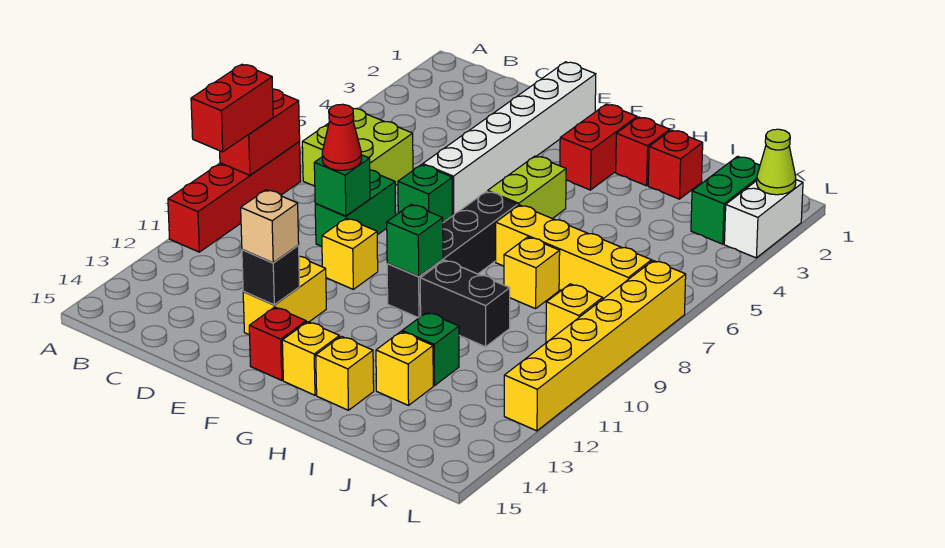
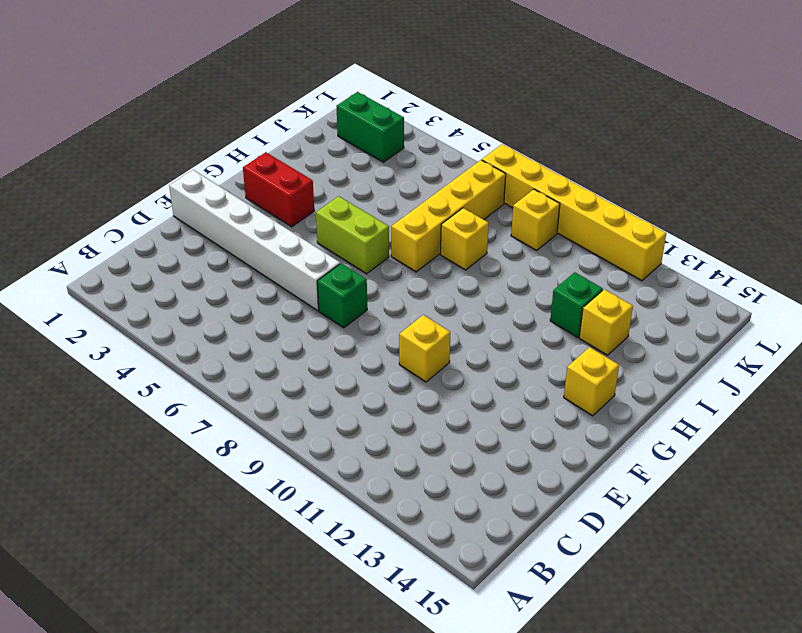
none -> red 1x4 brick [168,142,301,252]
none -> lime 2x2 brick [302,109,413,186]
none -> green 1x2 brick [315,170,396,246]
none -> yellow 1x2 brick [243,256,326,335]

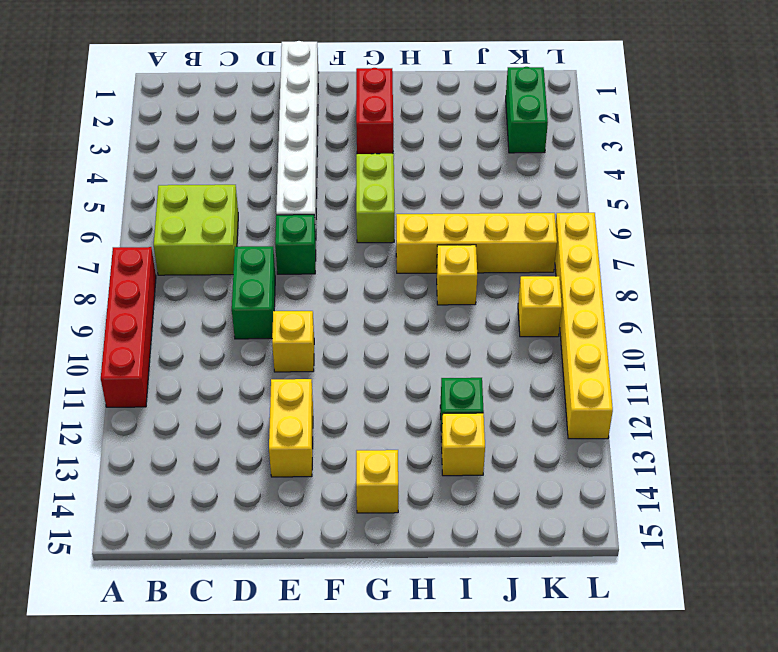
none -> red 1x1 brick [249,307,306,380]
none -> black 1x4 brick [387,191,518,318]
none -> red 1x1 brick [616,117,670,186]
none -> black 1x2 brick [420,260,510,347]

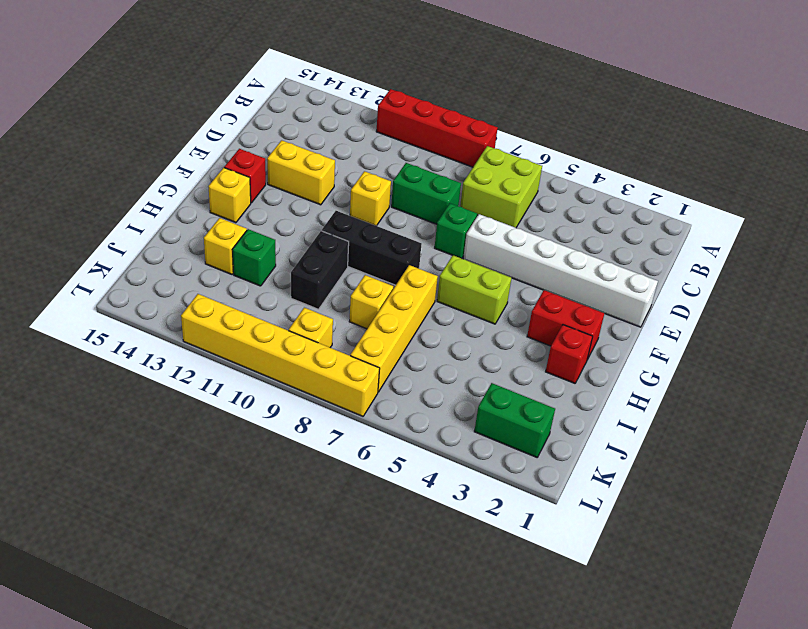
black 1x3 brick [322,211,422,285] -> black 1x4 brick [387,191,518,318]
none -> yellow 1x1 brick [316,336,374,410]
none -> red 1x1 brick [648,130,703,199]
none -> white 1x2 brick [724,180,803,258]
none -> red 1x2 brick [220,89,300,175]

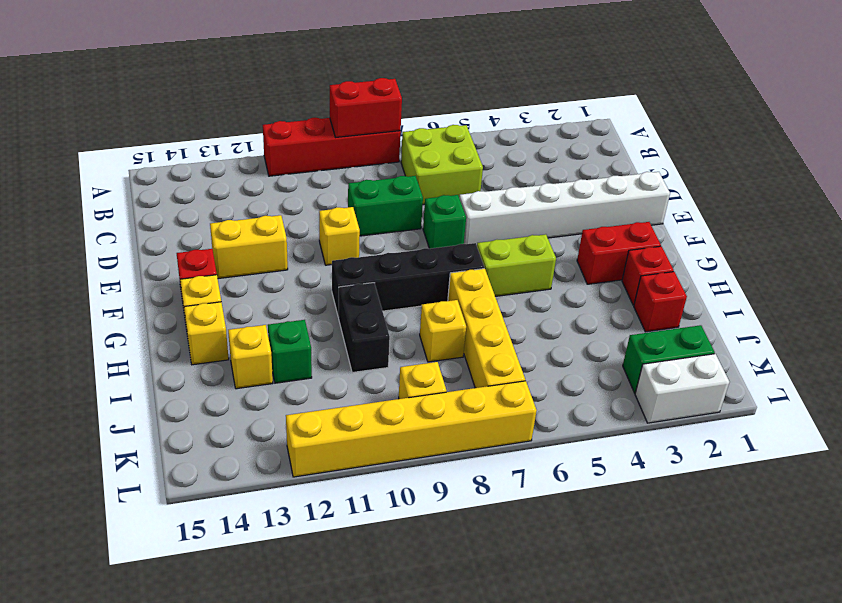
none -> green 1x1 brick [314,155,370,216]
none -> black 1x1 brick [242,246,300,305]
none -> green 1x1 brick [387,204,443,276]
none -> lime 1x1 cone [757,129,796,195]

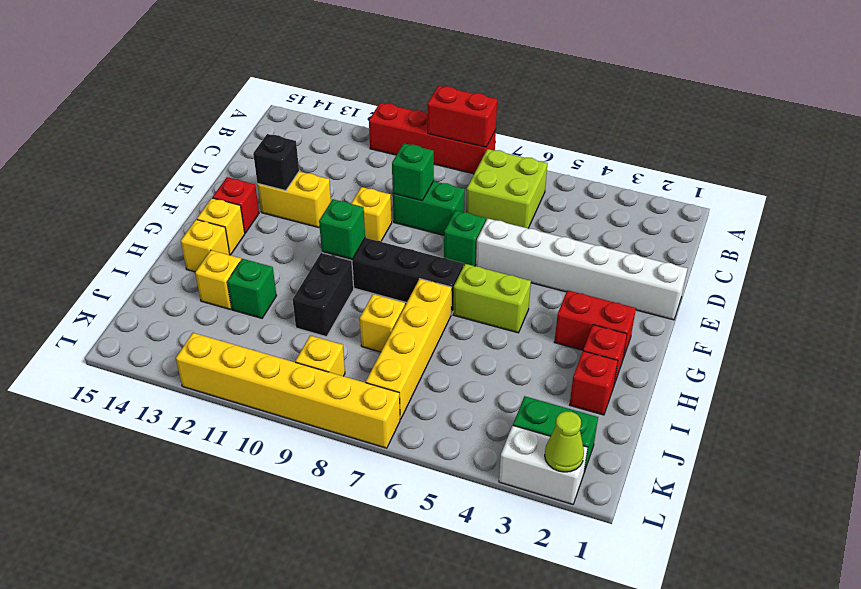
none -> red 1x2 brick [191,64,273,152]
none -> red 1x1 cone [322,104,362,170]
none -> tan 1x1 brick [241,190,299,263]

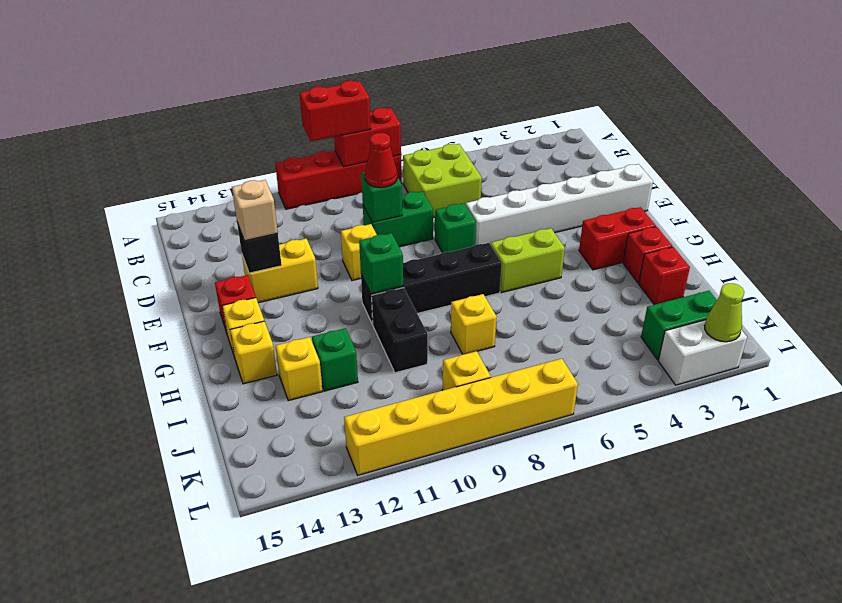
none -> yellow 1x4 brick [496,205,651,299]

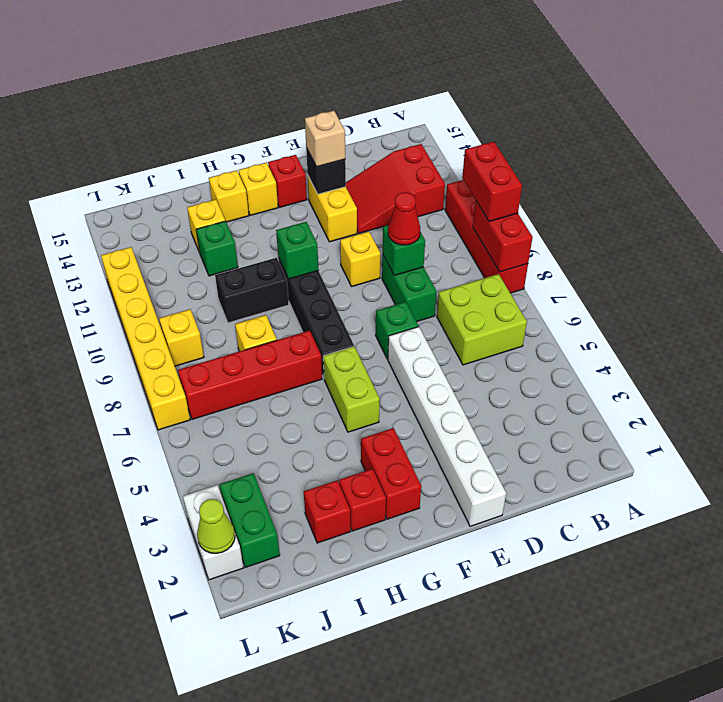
red 2x3 slope [346,144,445,233] -> none
red 1x4 brick [178,330,322,419] -> yellow 1x4 brick [496,205,651,299]

